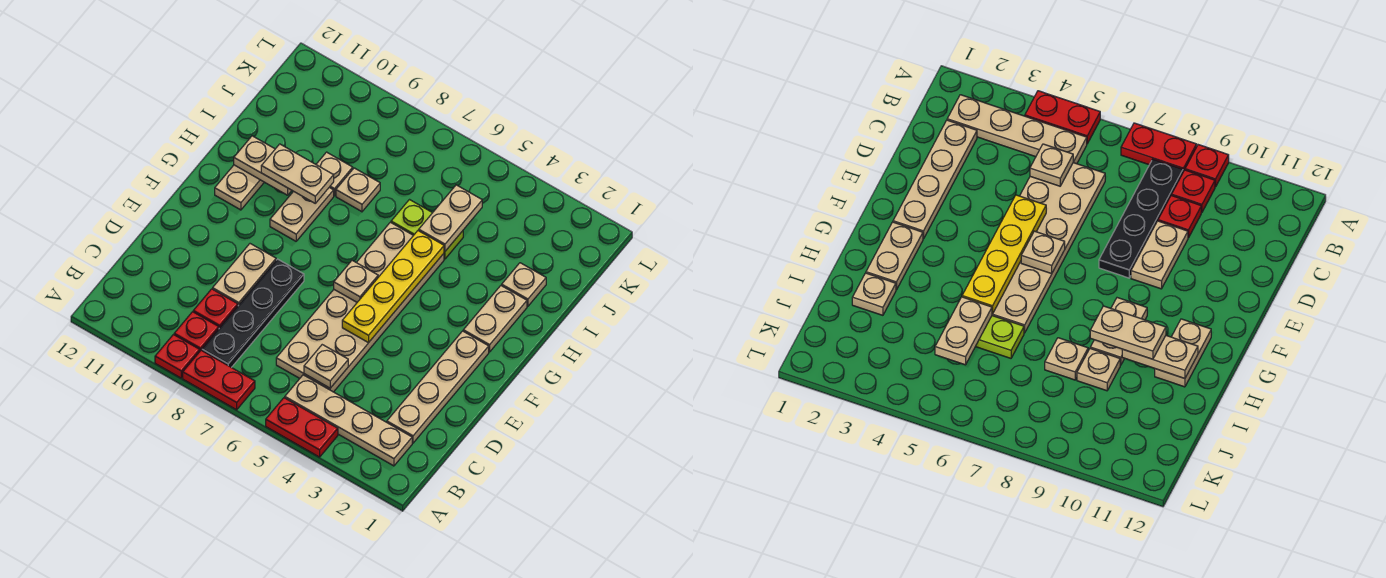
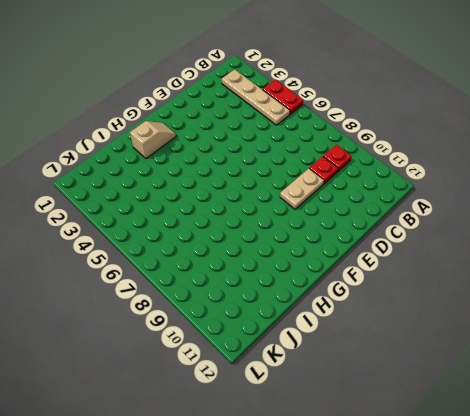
tan 1x2 slope [130,121,176,158] -> tan 1x2 plate [463,286,527,352]
none -> red 1x2 plate [183,350,255,410]
none -> red 1x1 plate [155,335,200,378]
none -> black 1x4 plate [202,259,304,367]

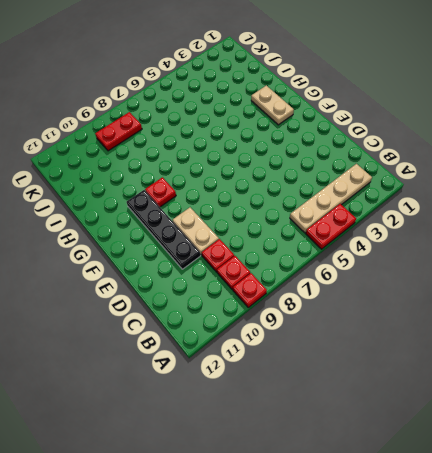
black 1x4 plate [127,190,200,269] -> black 1x4 plate moved to [202,259,304,367]
red 1x1 plate [145,177,176,207] -> tan 1x2 plate [270,188,334,241]
red 1x2 plate [95,112,142,151] -> red 1x2 plate moved to [183,350,255,410]
none -> tan 1x4 plate [387,331,489,443]
none -> tan 2x6 plate [276,222,444,392]
none -> tan 1x2 plate [215,165,264,210]

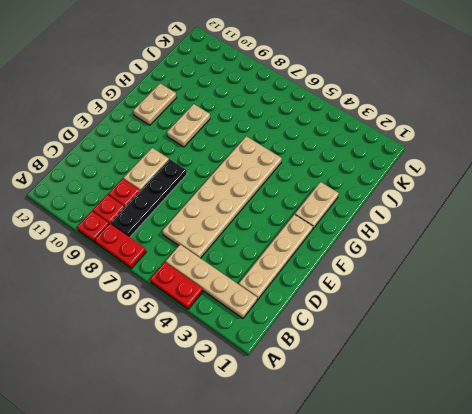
none -> tan 1x1 plate [502,263,546,306]
none -> lime 1x2 plate [391,200,463,259]
none -> tan 1x1 plate [336,168,380,212]

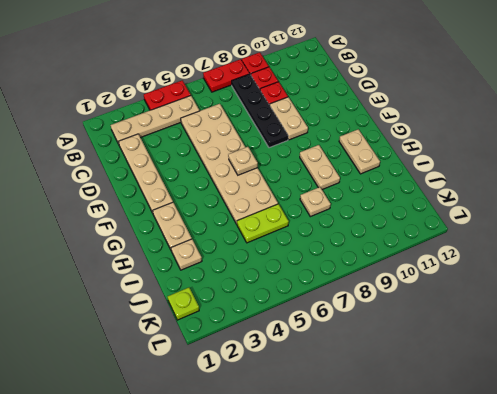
lime 1x1 plate [168,288,199,320] -> none
none -> tan 1x1 plate [316,152,353,196]
none -> tan 1x1 plate [304,345,348,388]
none -> yellow 1x4 plate [342,231,444,343]

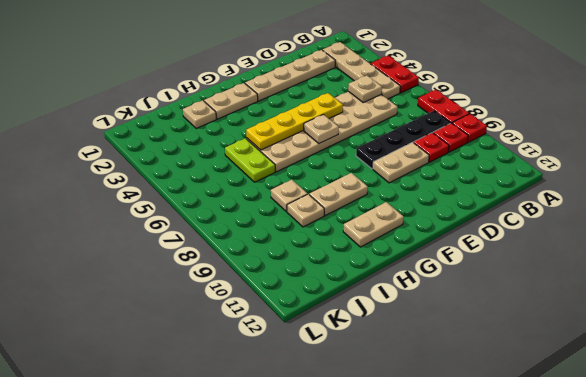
none -> tan 1x2 plate [234,136,292,195]
none -> tan 1x2 plate [419,185,482,251]
none -> tan 1x2 plate [261,144,334,203]

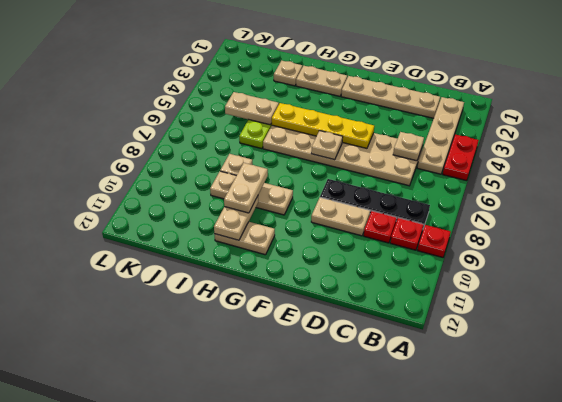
none -> red 1x2 plate [183,350,255,410]

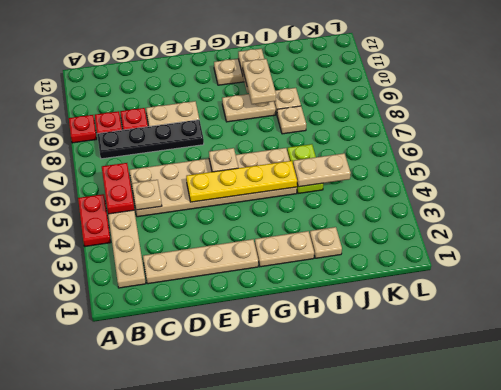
red 1x2 plate [102,163,134,214] -> red 1x2 plate moved to [183,350,255,410]

